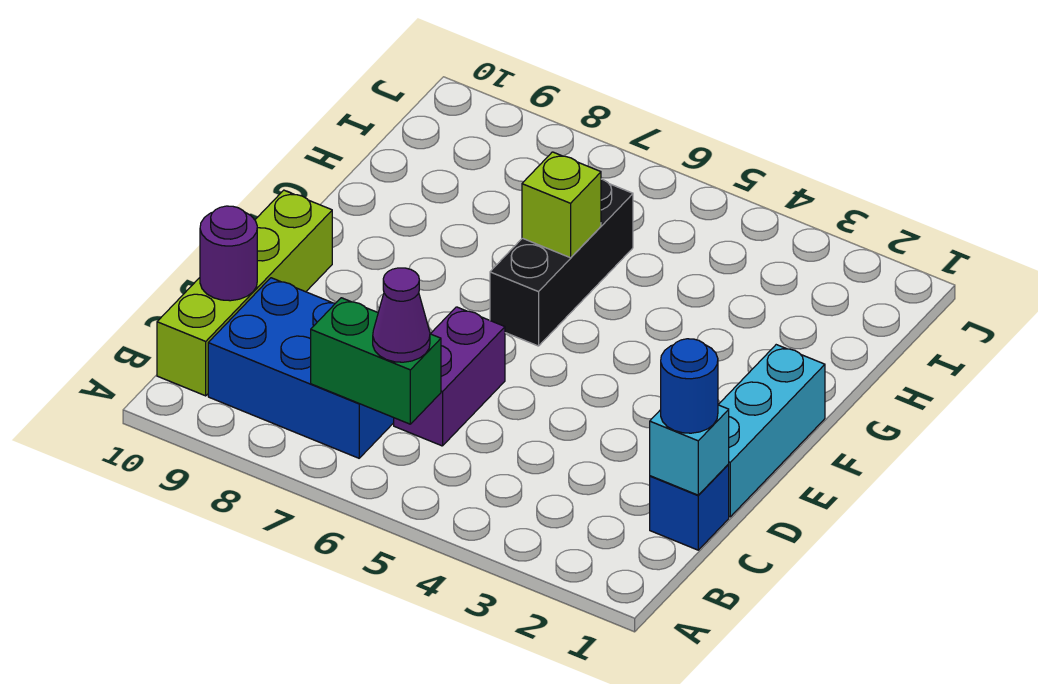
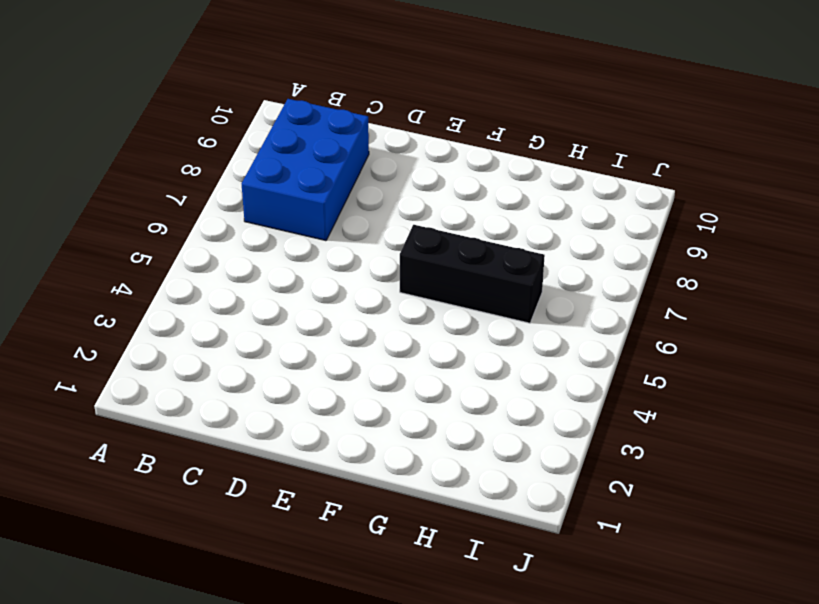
none -> lime 1x4 brick [157,190,332,396]
none -> blue 1x1 brick [650,464,729,550]
none -> purple 1x2 brick [394,307,505,446]

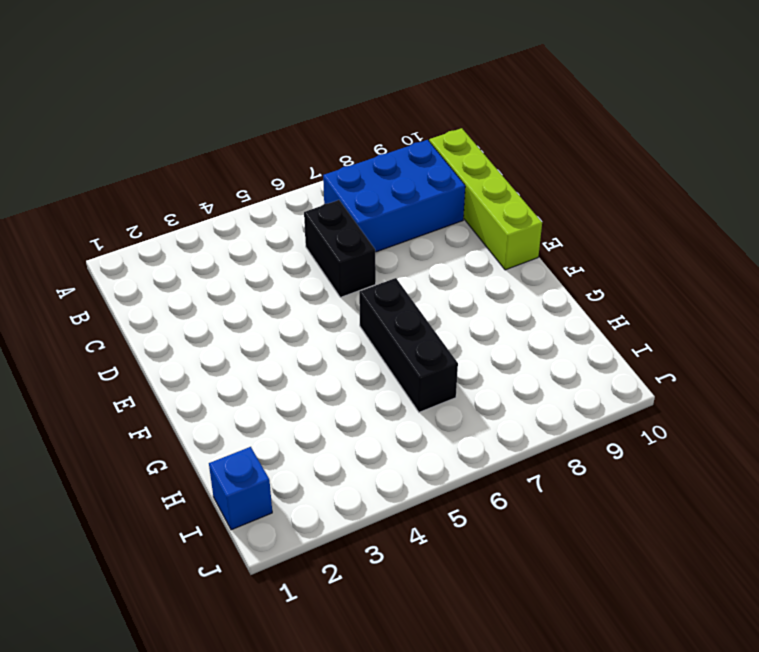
black 1x2 brick [304,200,376,297] -> purple 1x2 brick [394,307,505,446]
blue 1x1 brick [209,447,272,530] -> blue 1x1 brick moved to [650,464,729,550]
none -> cyan 1x3 brick [718,345,825,517]
none -> green 1x2 brick [311,298,441,424]
none -> cyan 1x1 brick [650,405,729,495]

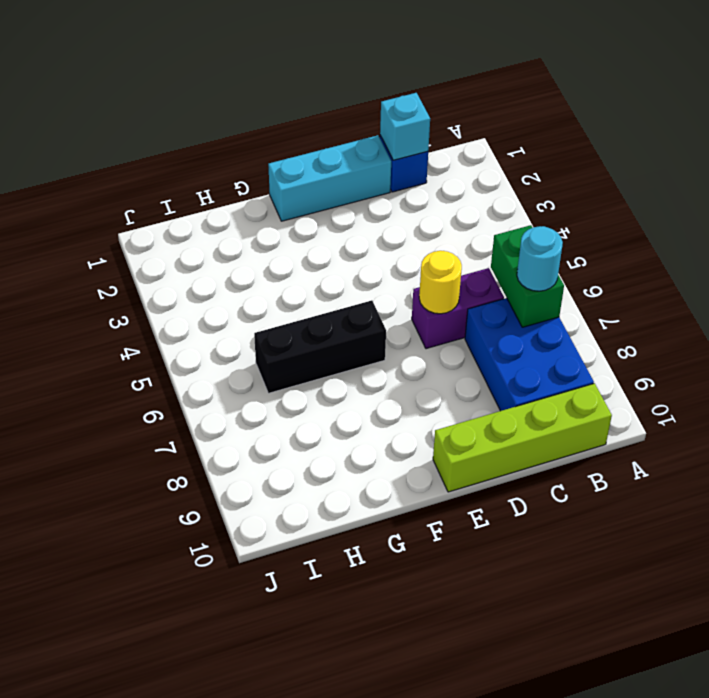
cyan 1x1 round brick [517,226,563,291] -> none
yellow 1x1 round brick [419,251,462,314] -> none
none -> purple 1x1 round brick [200,206,257,301]
none -> lime 1x1 brick [522,152,601,258]
none -> purple 1x1 cone [373,268,430,362]

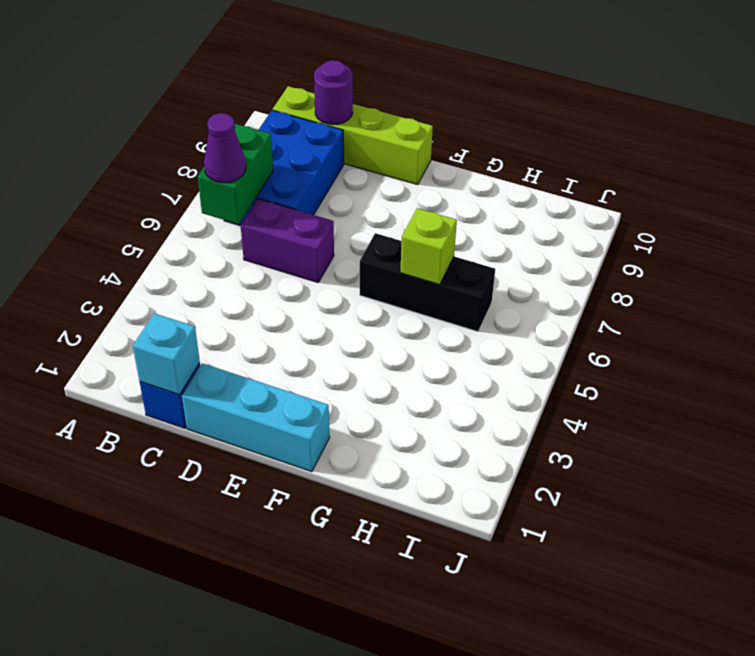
none -> blue 1x1 round brick [661,339,718,433]

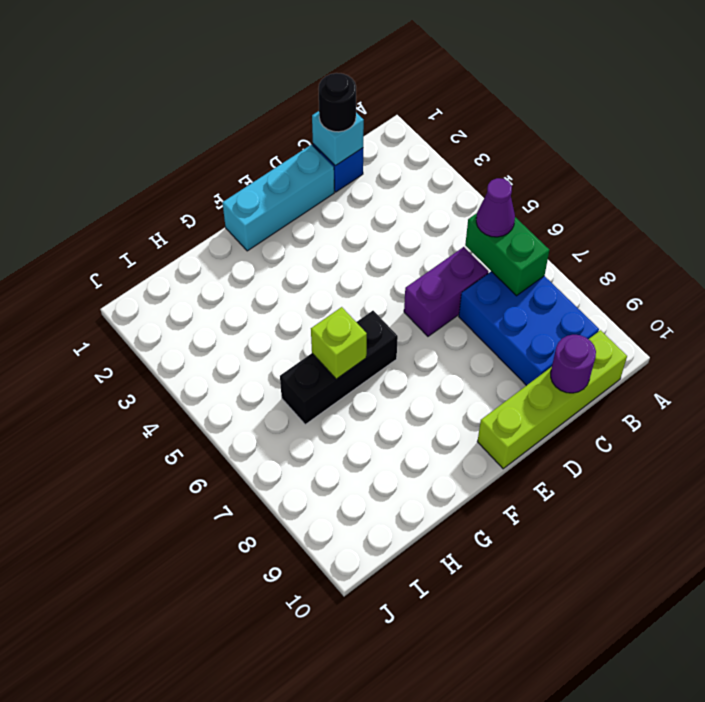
black 1x1 round brick [319,73,356,132] -> blue 1x1 round brick [661,339,718,433]

